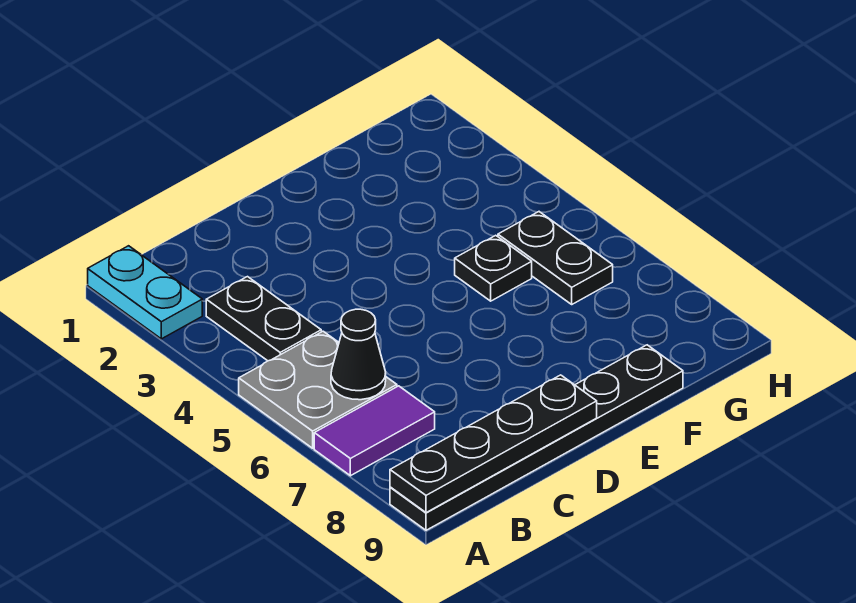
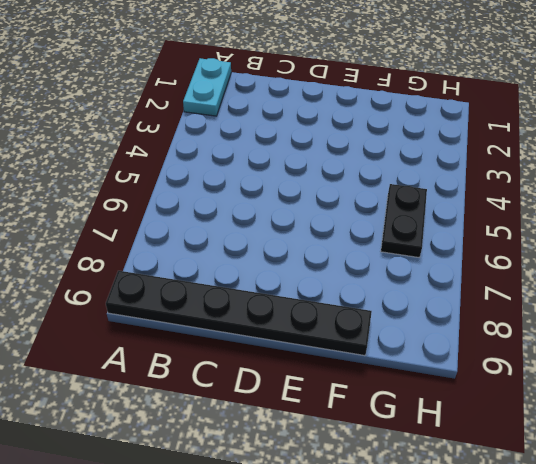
none -> grey 2x2 plate [239,331,397,448]
none -> purple 1x2 tile [314,386,435,476]

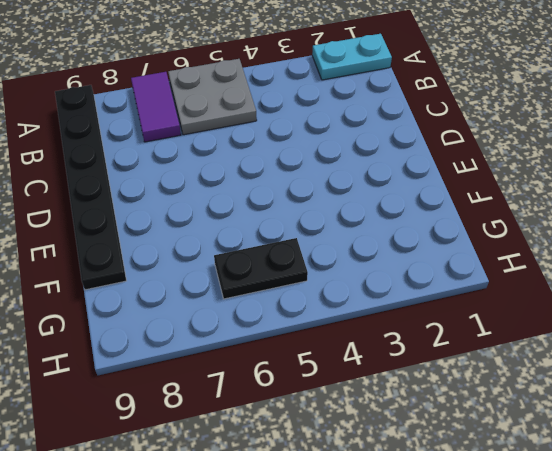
none -> black 1x2 plate [206,277,321,361]
none -> black 1x1 plate [455,235,532,301]

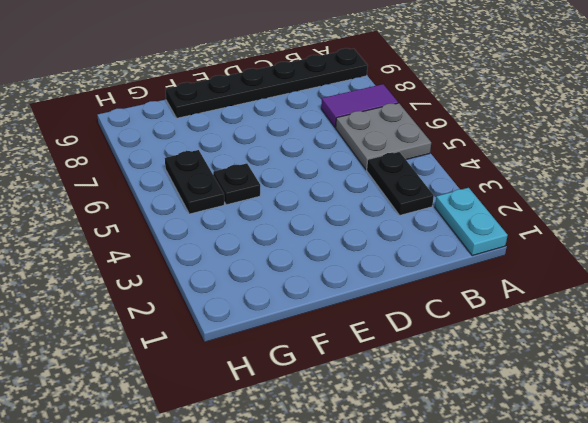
none -> black 1x4 plate [390,375,597,513]
none -> black 1x1 cone [331,309,386,400]

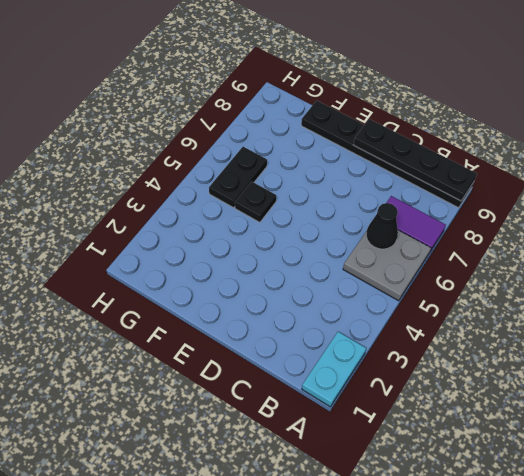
none -> black 1x2 plate [206,277,321,361]

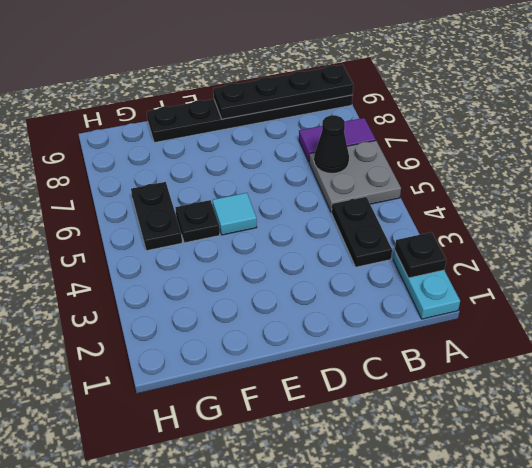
black 1x1 plate [395,232,446,278] -> none
cyan 1x1 tile [212,193,257,235] -> none

